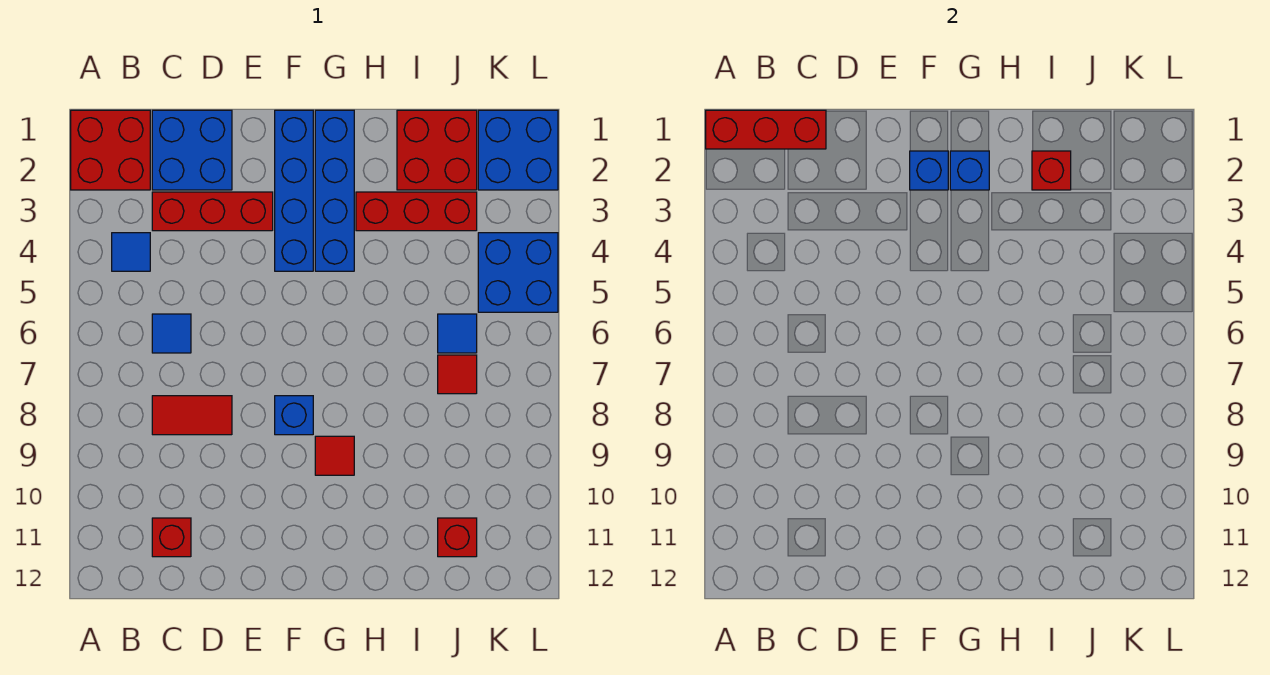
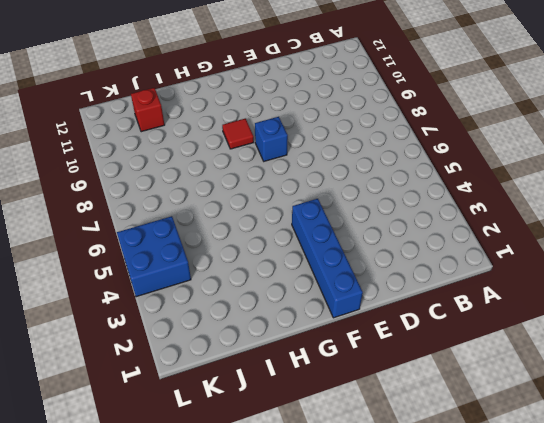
none -> red 2x2 brick [71,110,150,190]
none -> blue 1x1 tile [112,233,150,271]
none -> blue 2x2 brick [152,110,232,190]

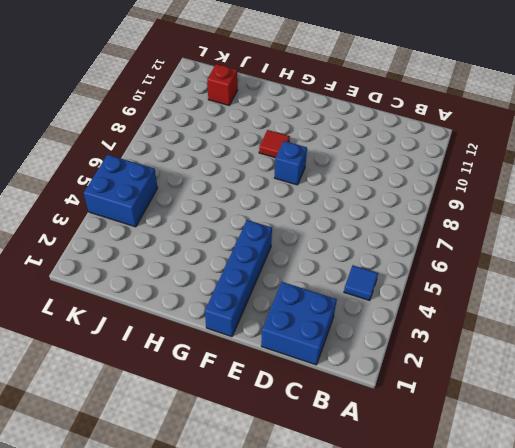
none -> red 2x2 brick [71,110,150,190]
none -> red 1x3 brick [152,192,273,231]
none -> blue 1x1 tile [152,314,191,353]

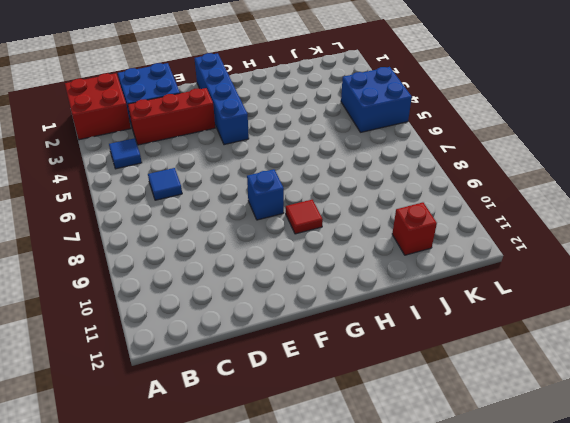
none -> red 1x2 tile [152,396,232,435]
none -> red 1x1 brick [152,518,191,557]
none -> blue 1x4 brick [315,110,354,271]

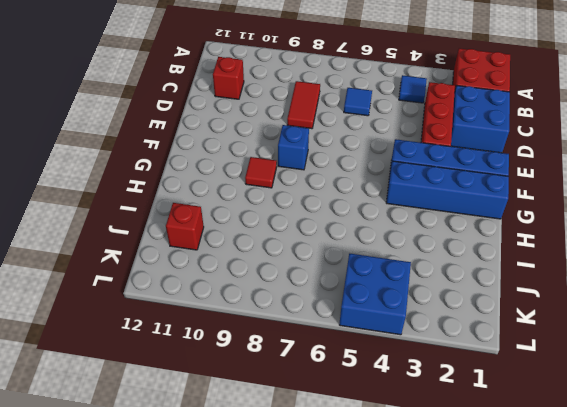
none -> red 1x3 brick [356,192,477,231]
none -> red 2x2 brick [397,110,477,190]
none -> blue 1x1 tile [438,314,477,353]

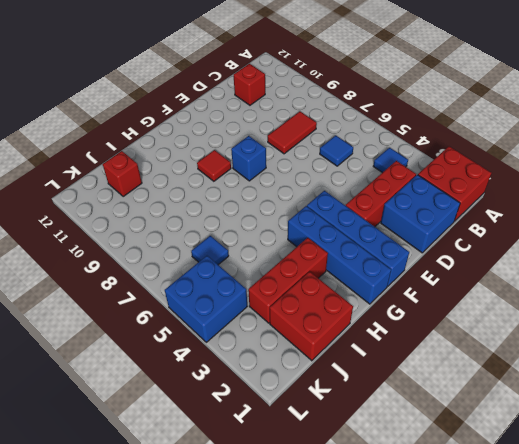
none -> red 1x1 tile [438,355,477,394]
none -> blue 2x2 brick [478,110,558,190]
none -> red 1x3 brick [706,110,826,149]

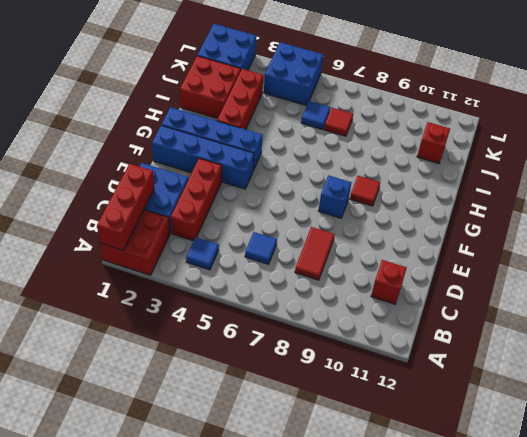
none -> blue 1x1 brick [910,151,948,190]
none -> blue 1x1 brick [950,151,989,190]
none -> red 1x1 brick [1032,151,1071,190]

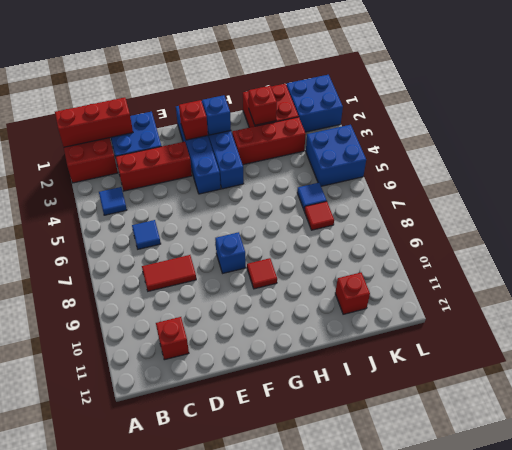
red 1x1 brick [179,100,208,140] -> blue 1x1 brick [910,151,948,190]

